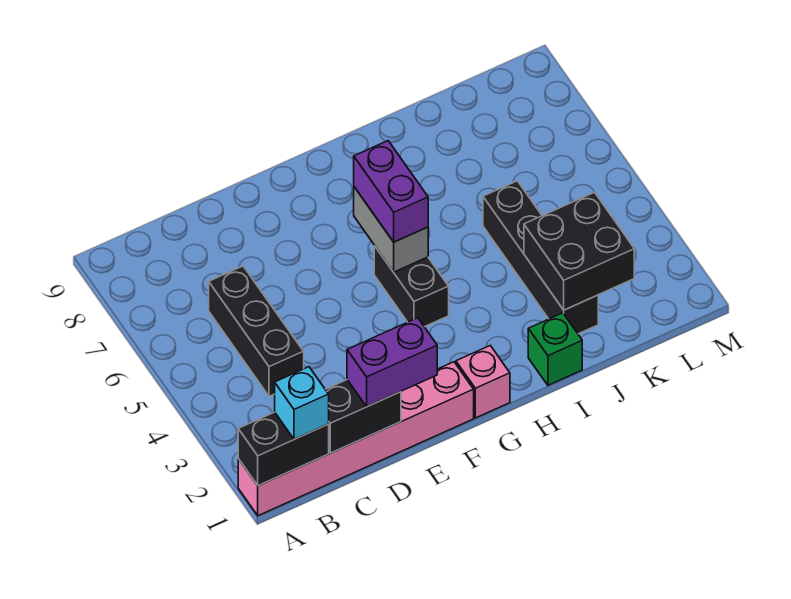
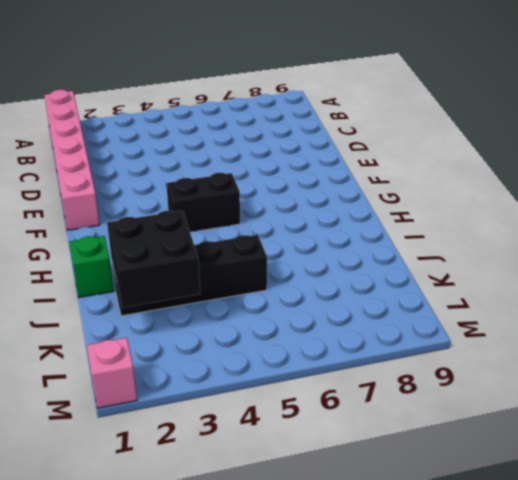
pink 1x1 brick [87,338,137,408] -> pink 1x1 brick moved to [456,346,510,418]
none -> black 1x3 brick [209,266,304,396]
none -> black 1x2 brick [238,412,329,486]
none -> black 1x2 brick [325,380,401,453]

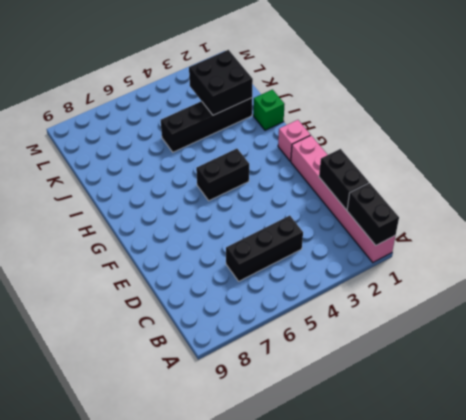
none -> grey 1x2 brick [354,187,428,272]
none -> cyan 1x1 brick [275,367,329,439]
none -> purple 1x2 brick [347,318,437,407]

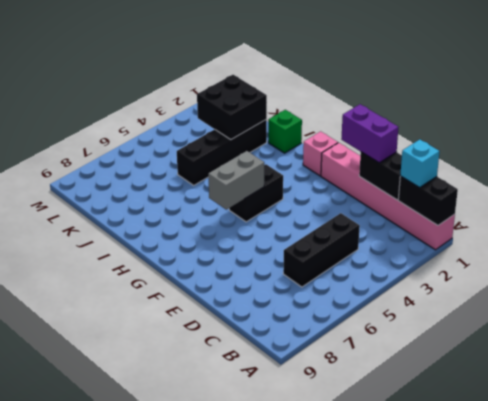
none -> purple 1x2 brick [354,141,428,242]

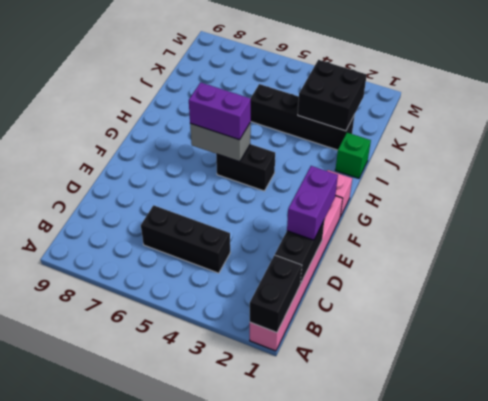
none -> cyan 1x1 brick [275,367,329,439]

